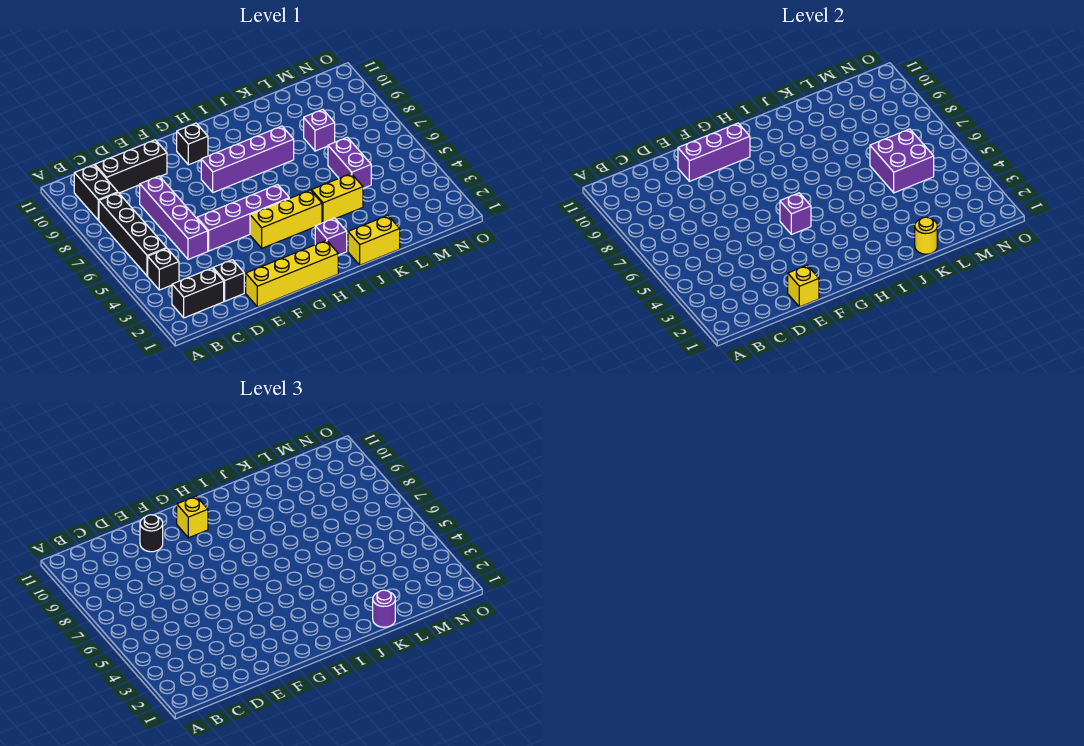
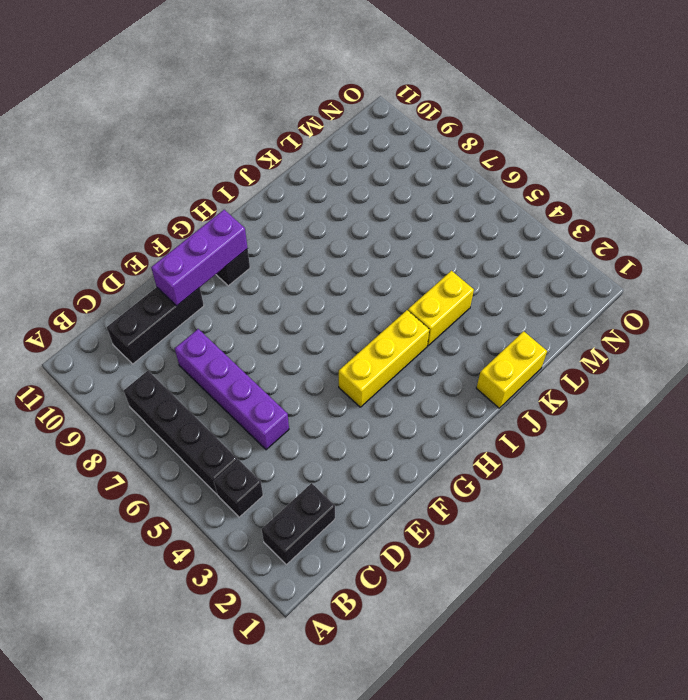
none -> black 1x2 brick [74,165,118,220]
none -> black 1x1 brick [213,260,244,301]
none -> yellow 1x4 brick [246,240,338,307]

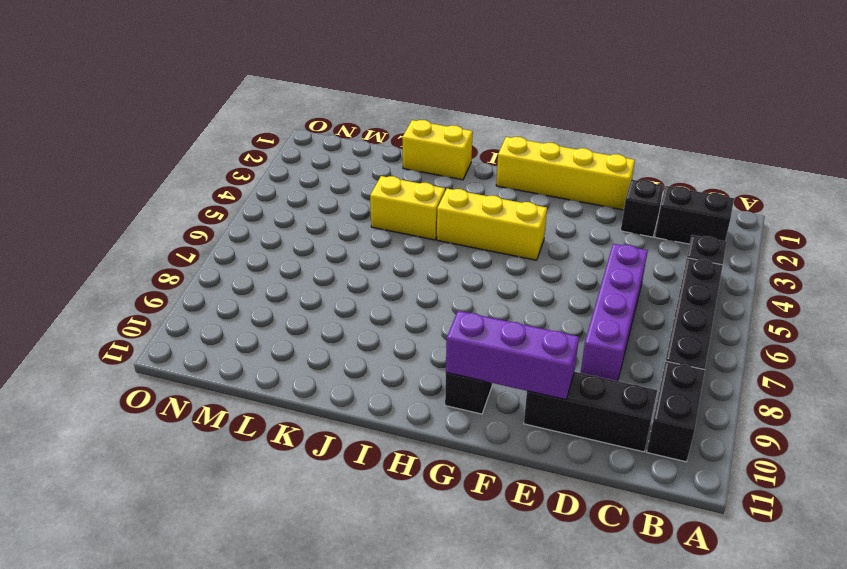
none -> purple 1x4 brick [197,185,289,251]
none -> purple 1x4 brick [201,126,294,193]
none -> purple 1x1 brick [315,218,347,255]

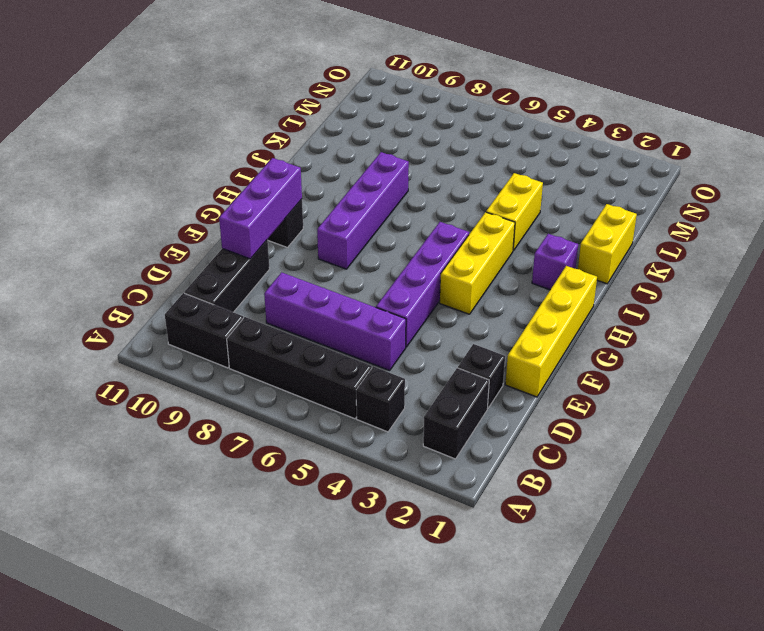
none -> purple 1x2 brick [328,137,371,188]
none -> purple 1x1 brick [304,109,335,151]
none -> yellow 1x1 brick [788,265,819,307]

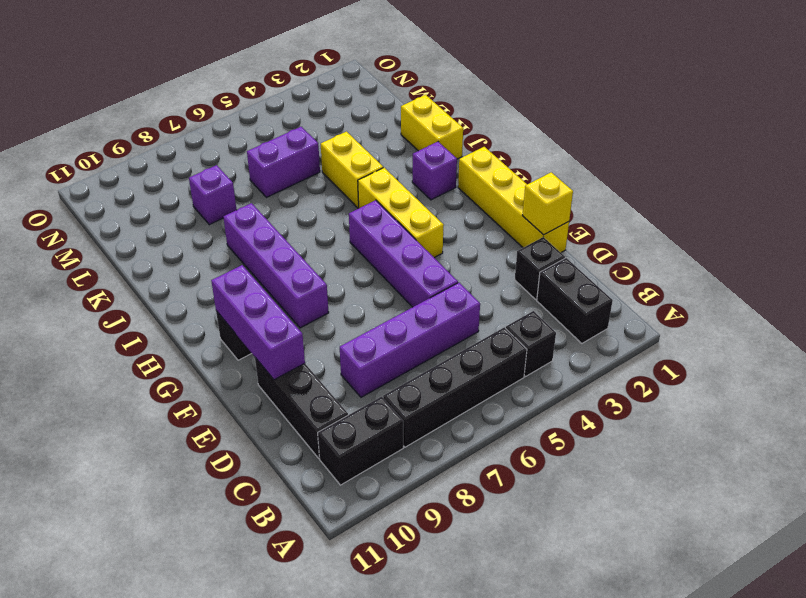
none -> purple 1x1 brick [780,193,811,235]
none -> yellow 1x1 round brick [915,217,937,254]
none -> purple 2x2 brick [870,129,934,193]

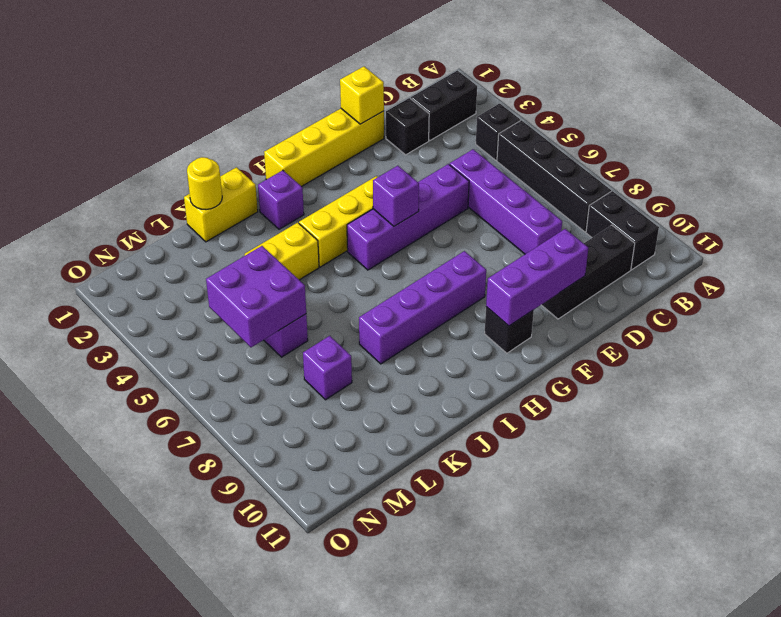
none -> black 1x1 round brick [140,515,163,552]
none -> yellow 1x1 brick [176,496,208,538]
none -> purple 1x1 round brick [373,590,395,627]

